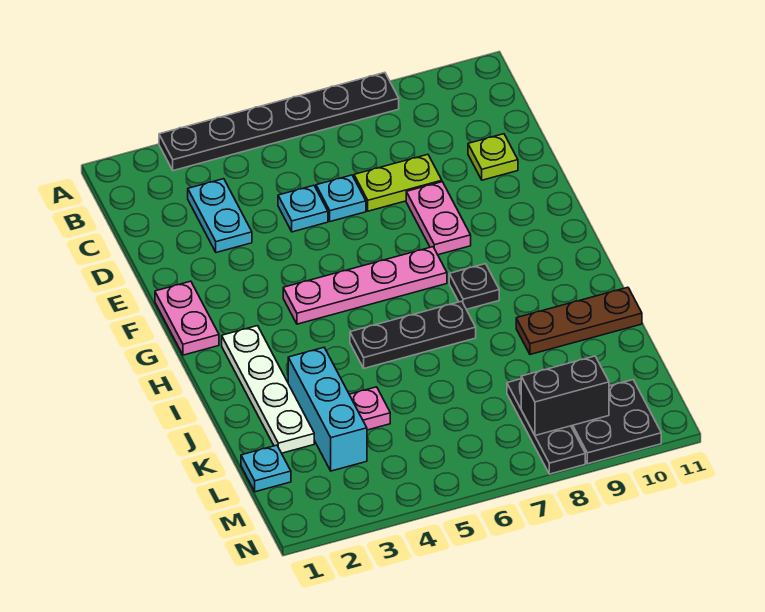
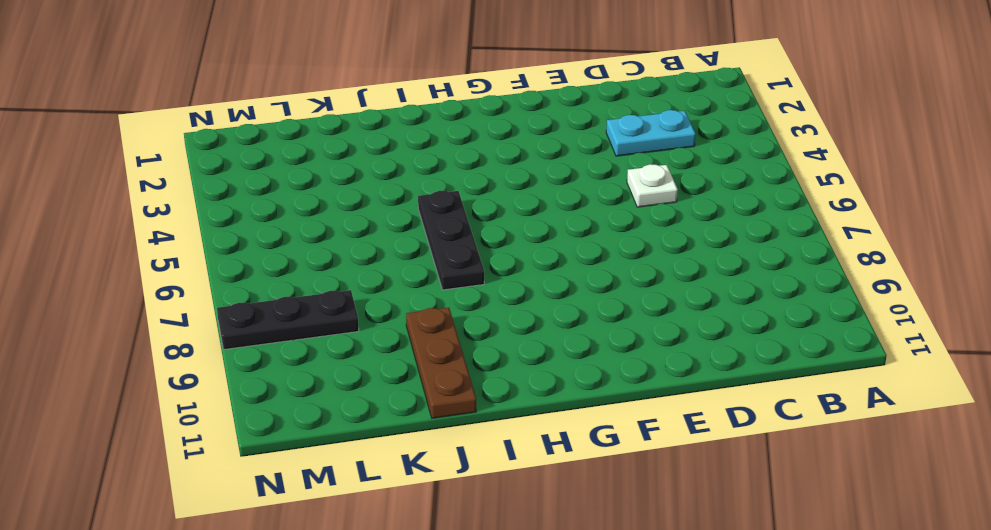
white 1x1 plate [627,164,678,207] -> cyan 1x1 plate [278,185,328,232]
none -> black 1x6 plate [159,73,399,171]
none -> cyan 1x1 plate [316,175,366,222]
none -> lime 1x2 plate [354,154,442,211]

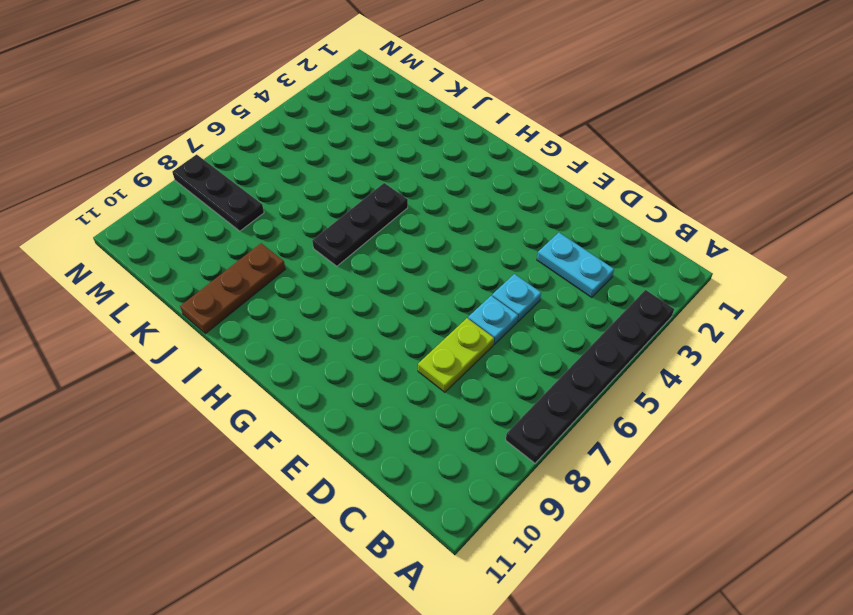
none -> lime 1x1 plate [468,134,518,180]
none -> pink 1x2 plate [406,182,471,255]
none -> pink 1x2 plate [155,281,219,355]

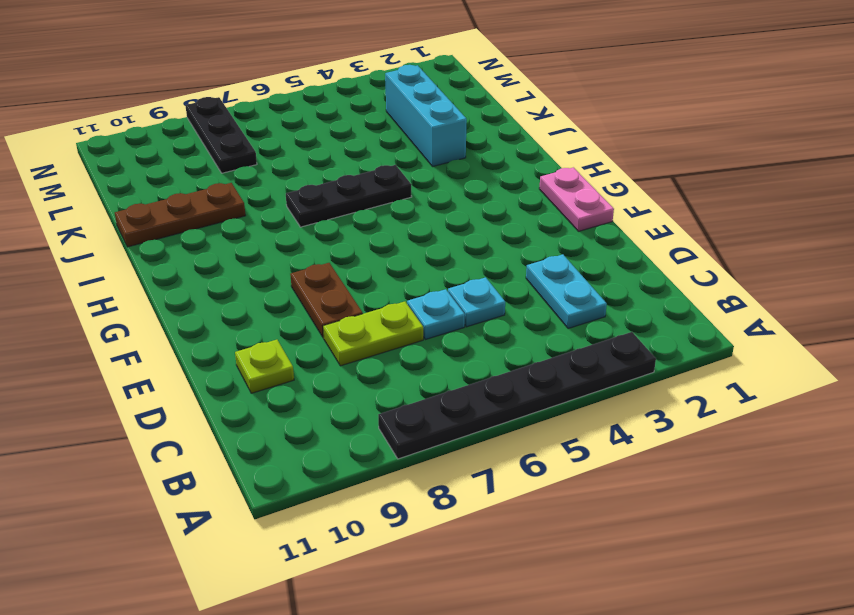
brown 1x2 plate [290,263,363,338] -> pink 1x2 plate [406,182,471,255]
none -> pink 1x4 plate [283,247,447,324]
none -> white 1x4 plate [222,326,314,453]
none -> black 1x1 plate [449,264,499,309]

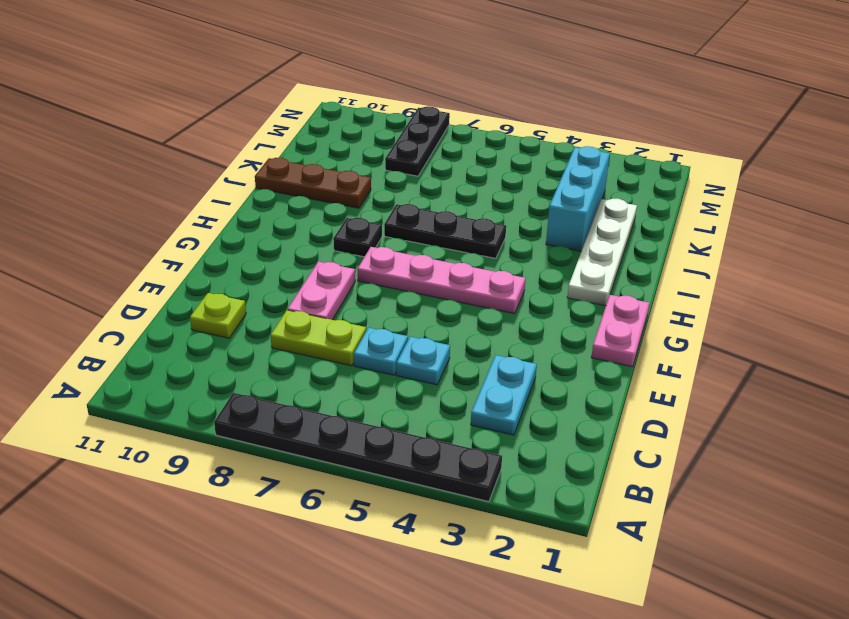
none -> pink 1x1 plate [349,387,390,430]
none -> cyan 1x1 plate [241,445,291,492]
none -> black 2x2 plate [571,380,661,464]

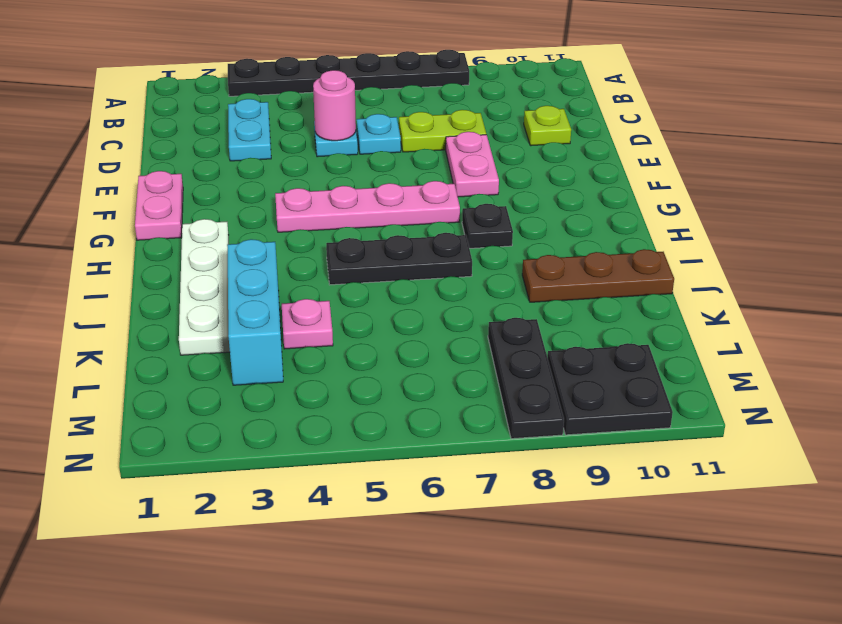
pink 1x1 round brick [313,70,356,141] -> none
none -> cyan 1x1 plate [241,445,291,492]
none -> black 1x2 brick [521,356,609,436]

